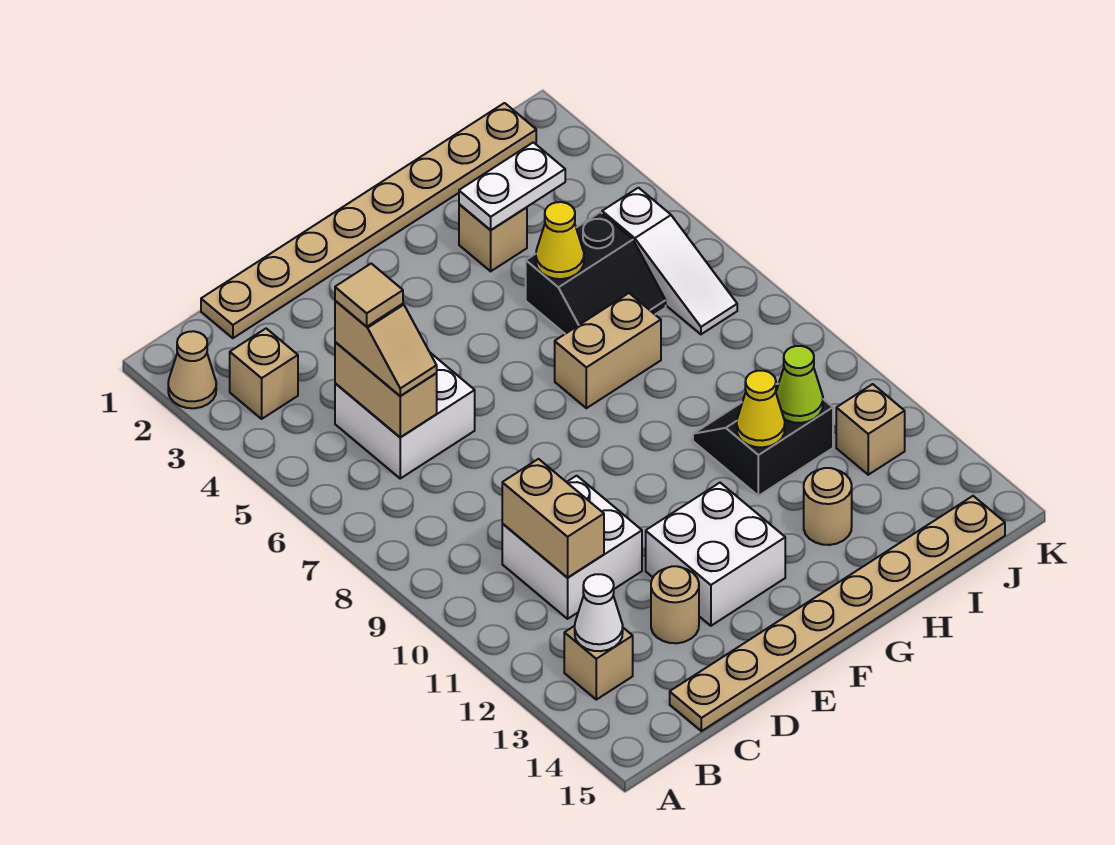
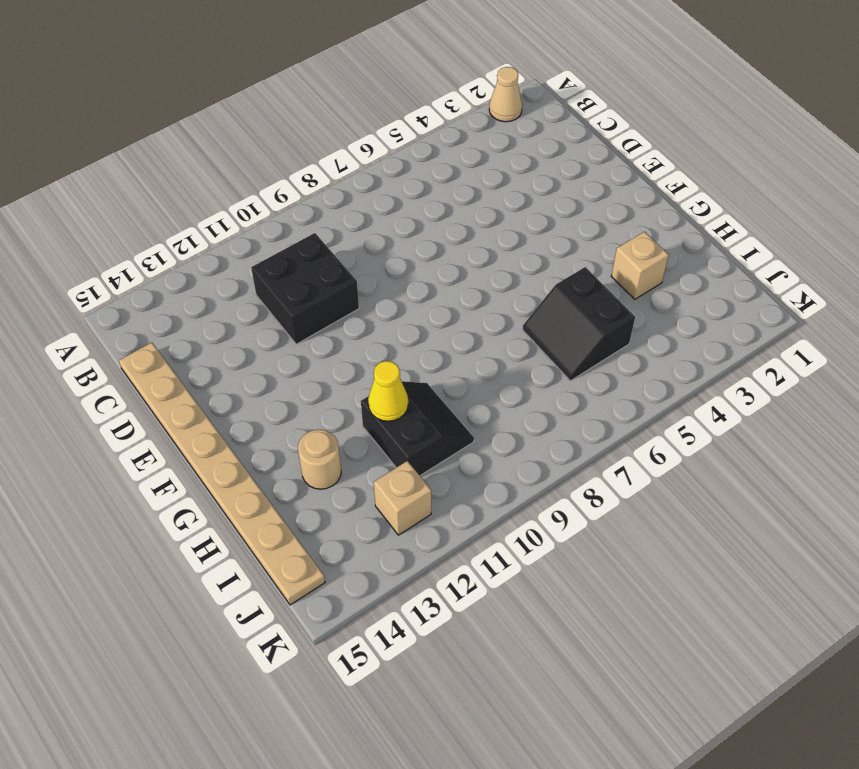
black 2x2 brick [251,233,359,344] -> white 2x2 brick [502,476,642,619]
none -> tan 1x1 brick [230,329,298,419]
none -> tan 1x1 brick [564,626,633,700]
none -> tan 1x8 plate [201,103,536,338]

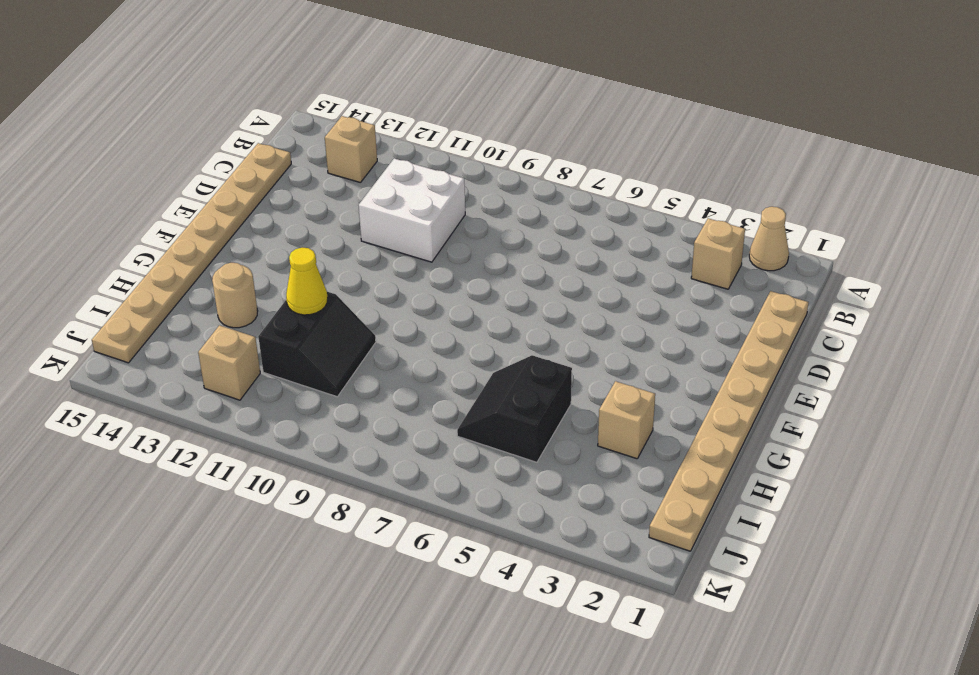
none -> white 2x2 brick [335,353,475,478]
none -> tan 1x1 round brick [651,566,699,643]
none -> white 2x2 brick [646,483,785,626]

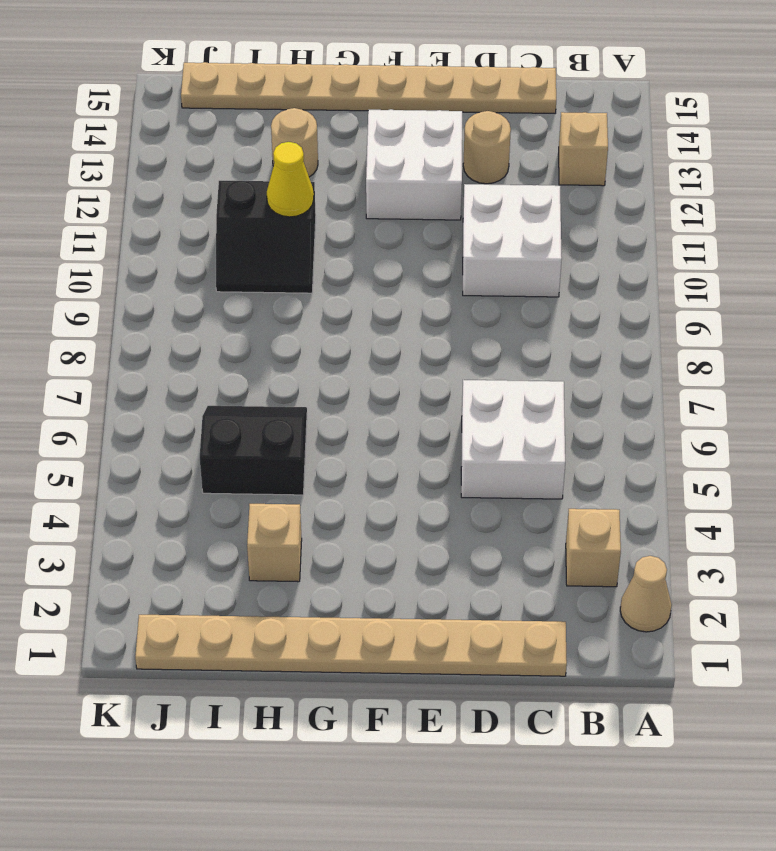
none -> tan 1x2 brick [555,293,661,408]
none -> white 1x3 slope [602,188,737,334]
none -> tan 1x1 brick [836,384,905,475]

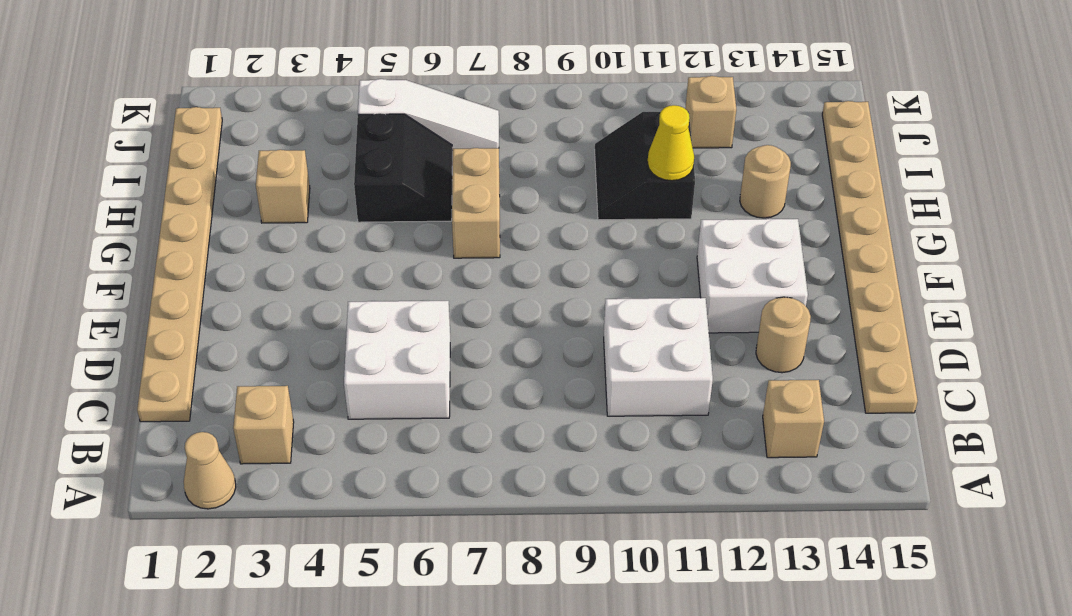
none -> white 1x1 cone [575,574,623,651]
none -> tan 1x2 brick [335,342,437,437]
none -> tan 1x2 brick [502,459,604,578]

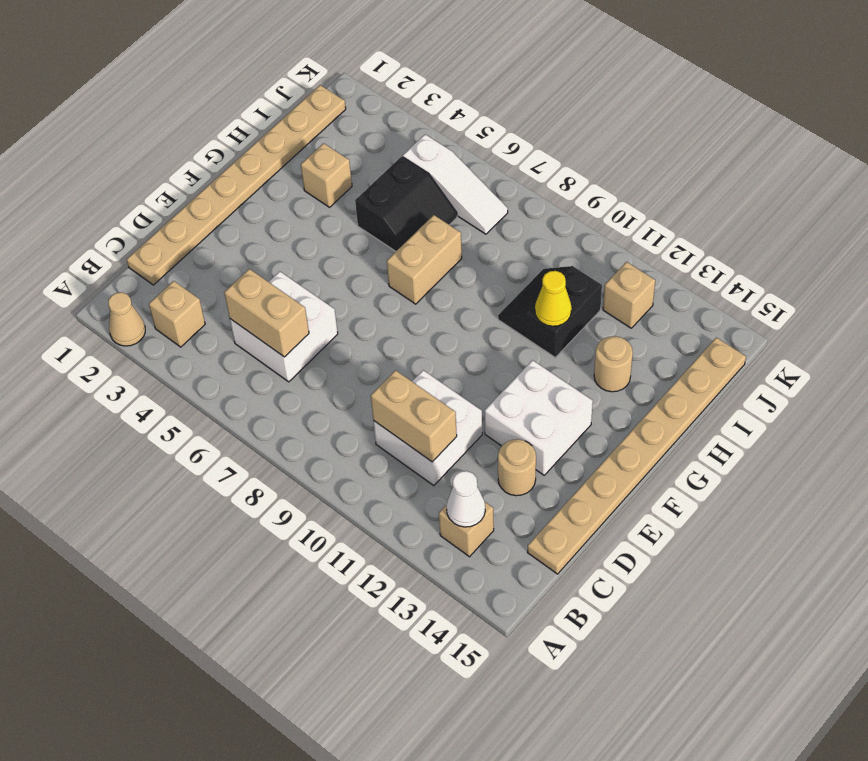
none -> white 1x2 plate [459,142,565,230]
none -> yellow 1x1 cone [536,202,584,279]
none -> lime 1x1 cone [776,346,823,423]

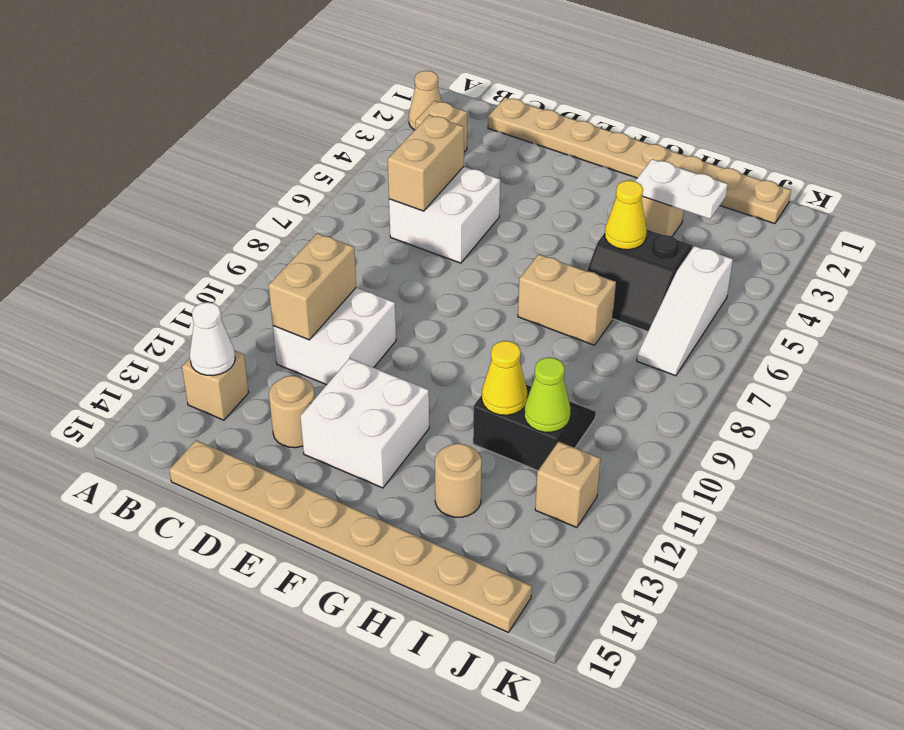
none -> tan 1x2 slope [335,301,437,396]
none -> tan 1x1 tile [335,264,403,327]

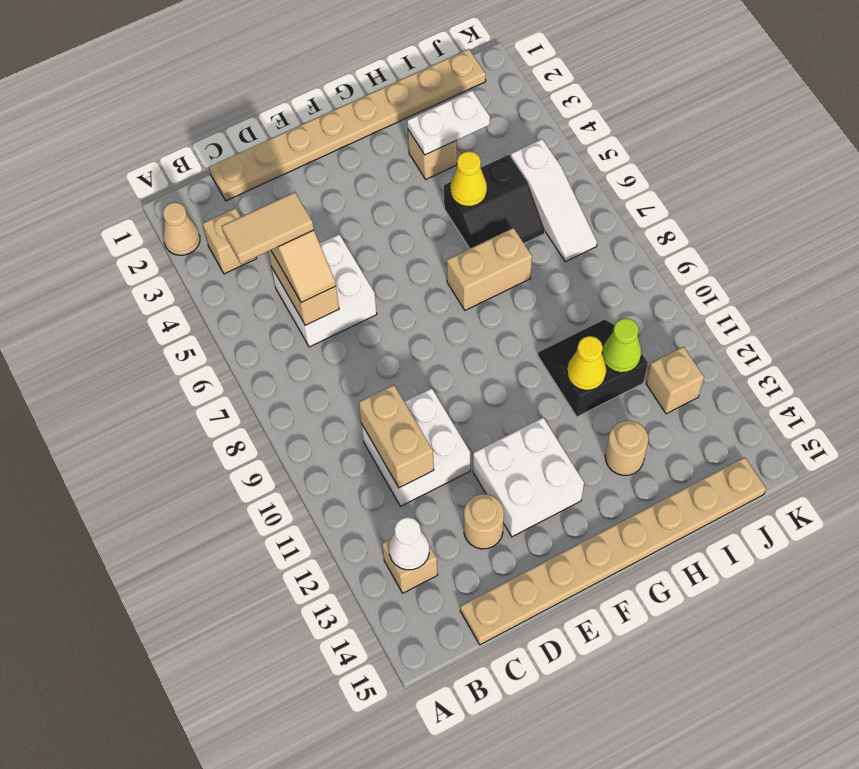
tan 1x2 tile [222,192,314,264] -> tan 1x1 tile [335,264,403,327]

